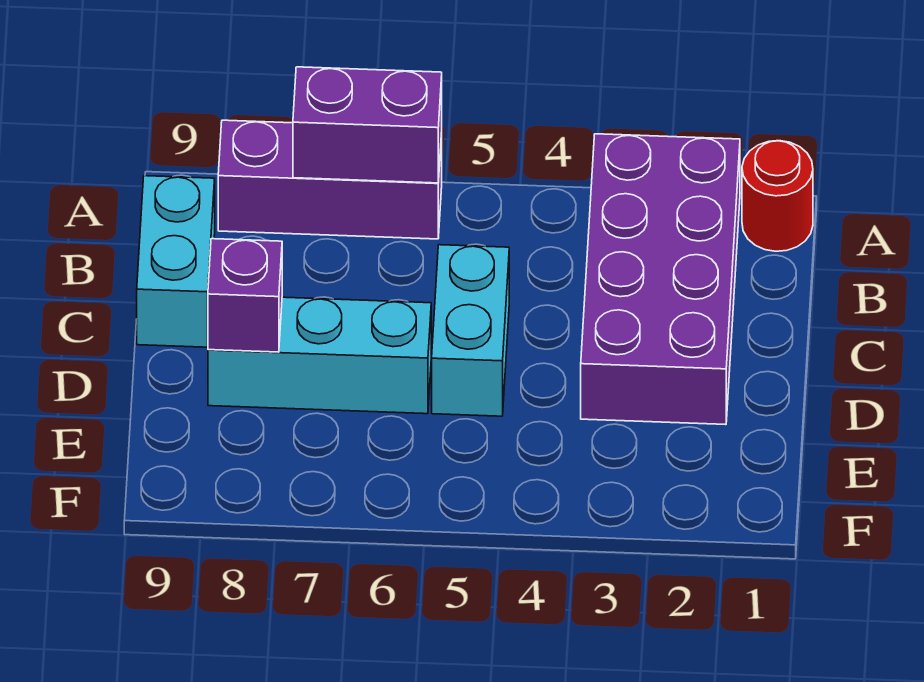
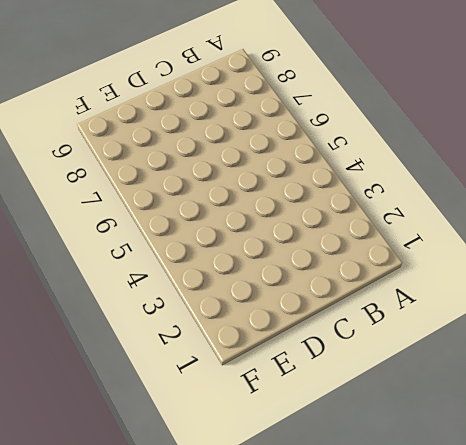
none -> red 1x1 round brick [742,141,813,251]
none -> purple 2x4 brick [581,134,740,425]

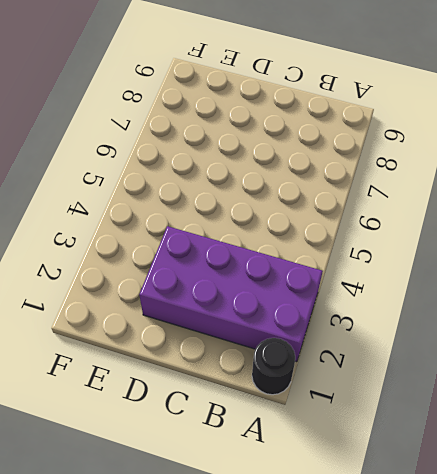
black 1x1 round brick [252,338,295,395] -> red 1x1 round brick [742,141,813,251]
none -> purple 1x3 brick [218,120,442,239]
none -> cyan 1x2 brick [137,176,215,347]

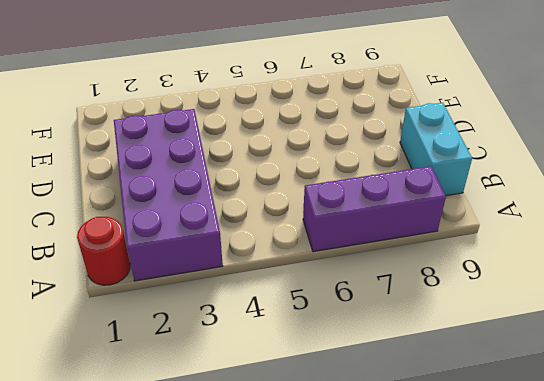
none -> cyan 1x2 brick [432,245,509,416]
none -> cyan 1x3 brick [208,297,431,414]

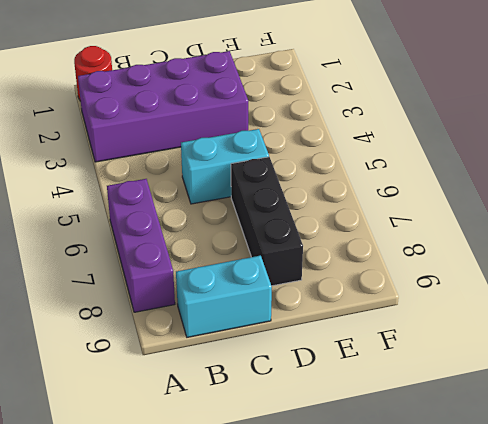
black 1x3 brick [231,157,303,286] -> cyan 1x3 brick [208,297,431,414]
none -> purple 1x2 brick [293,67,442,183]
none -> purple 1x1 brick [208,239,282,352]

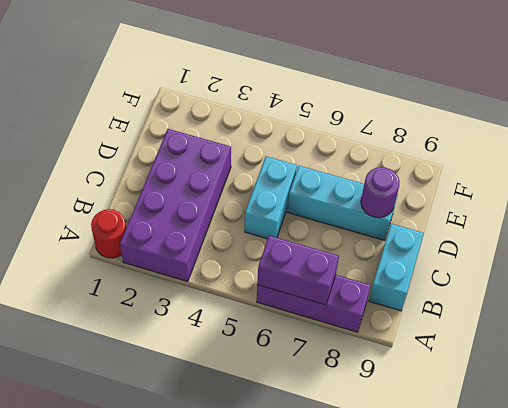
purple 1x1 round brick [361,167,400,218] -> purple 1x1 brick [208,239,282,352]

